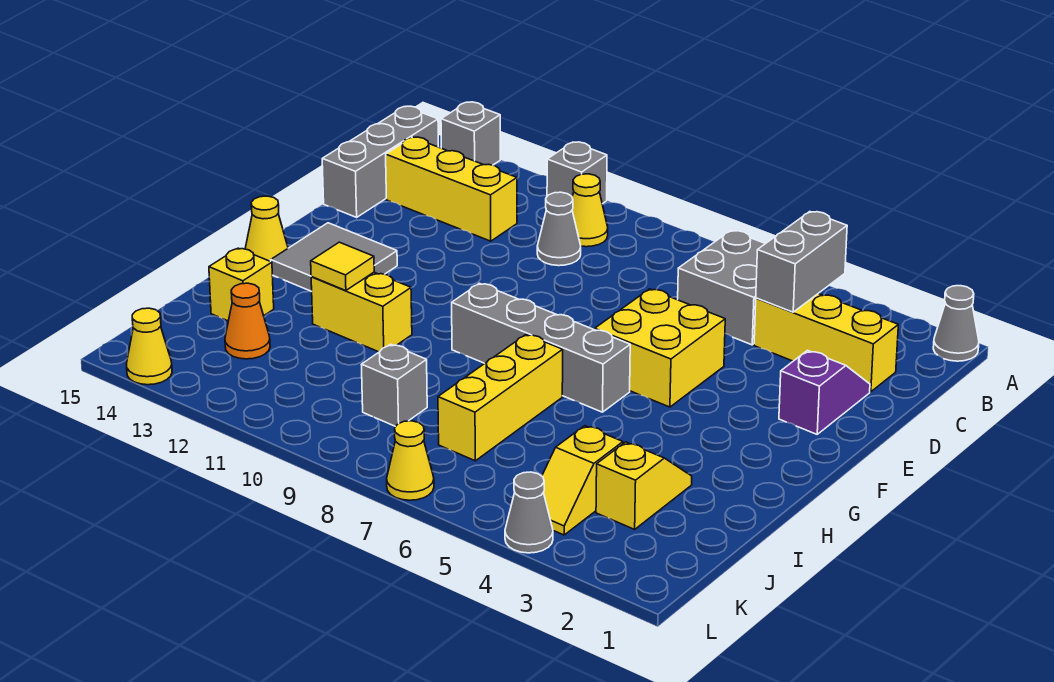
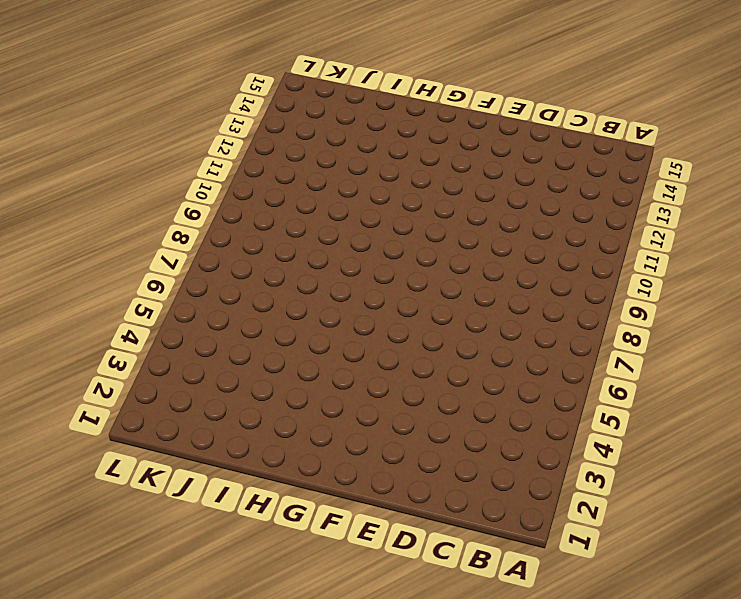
none -> grey 1x1 cone [933,286,979,361]
none -> grey 1x1 brick [547,142,607,204]
none -> grey 1x1 brick [441,102,500,165]

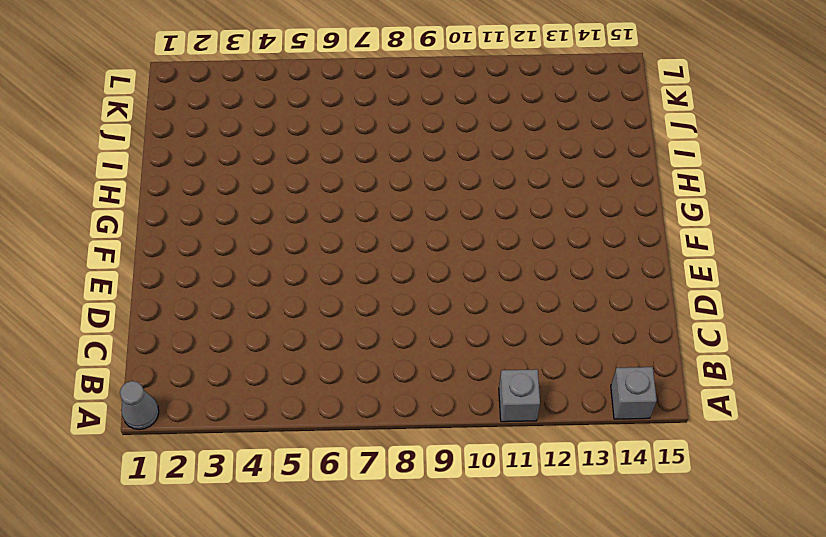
none -> grey 2x2 brick [678,231,765,345]
none -> yellow 1x1 cone [572,174,608,247]
none -> grey 1x3 brick [322,106,438,217]

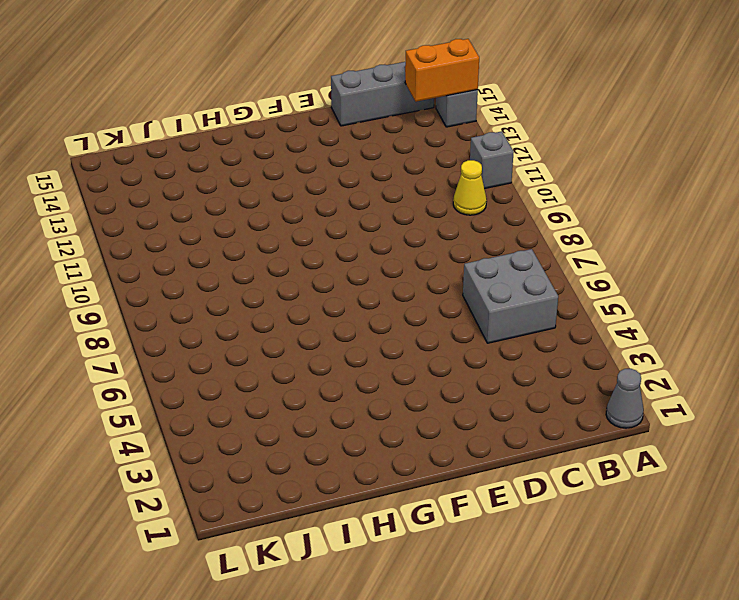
orange 1x2 brick [405,39,479,102] -> none
none -> yellow 1x3 brick [754,294,898,392]
none -> grey 1x1 cone [537,192,581,266]
none -> yellow 1x3 brick [386,137,517,241]

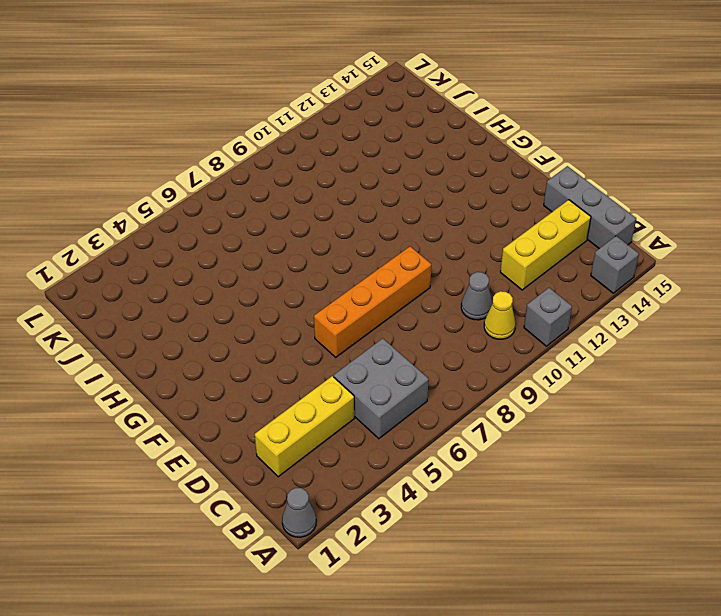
orange 1x4 brick [314,247,431,357] -> yellow 2x2 brick [595,289,725,407]
none -> purple 1x2 slope [779,350,870,434]
none -> grey 2x2 tile [271,223,397,291]
none -> grey 1x4 brick [452,283,630,412]

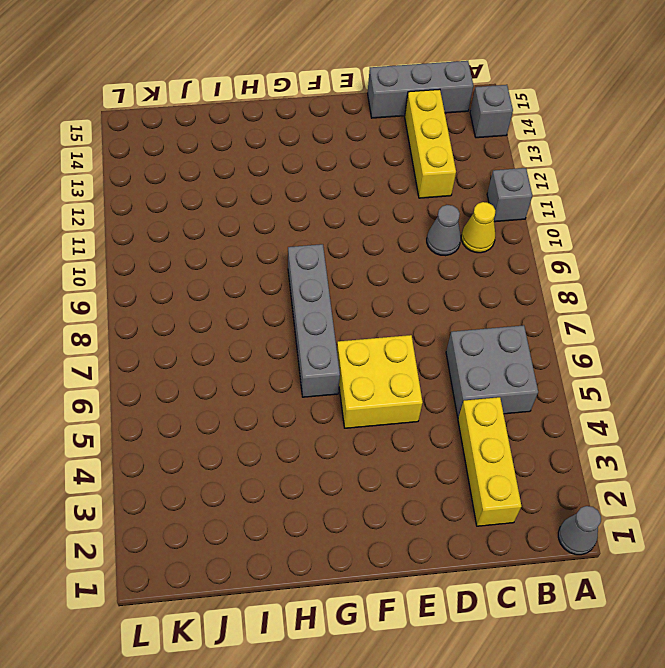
none -> purple 1x2 slope [779,350,870,434]
none -> grey 2x2 tile [271,223,397,291]
none -> yellow 1x1 cone [245,196,288,261]

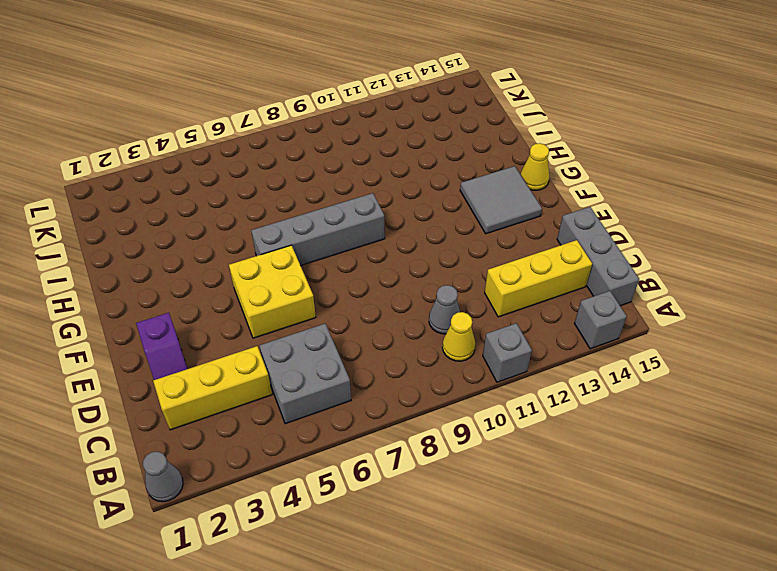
none -> yellow 1x3 brick [438,335,563,461]
none -> yellow 1x2 brick [311,272,412,352]
none -> yellow 1x2 slope [596,442,692,529]

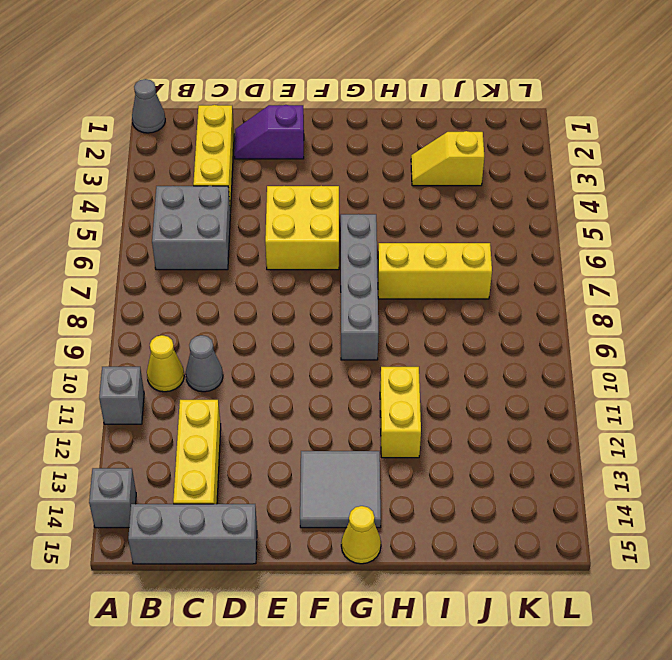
none -> yellow 1x1 brick [209,248,274,321]
none -> yellow 1x2 slope [542,426,623,535]
none -> grey 1x1 brick [361,344,427,427]

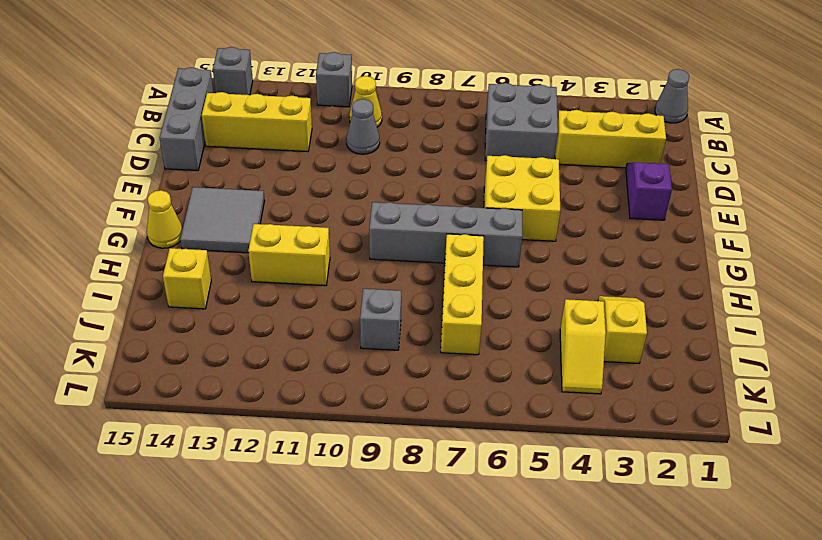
none -> orange 1x1 cone [225,283,270,359]
none -> grey 1x1 cone [505,472,553,553]
none -> yellow 1x1 cone [387,421,434,500]

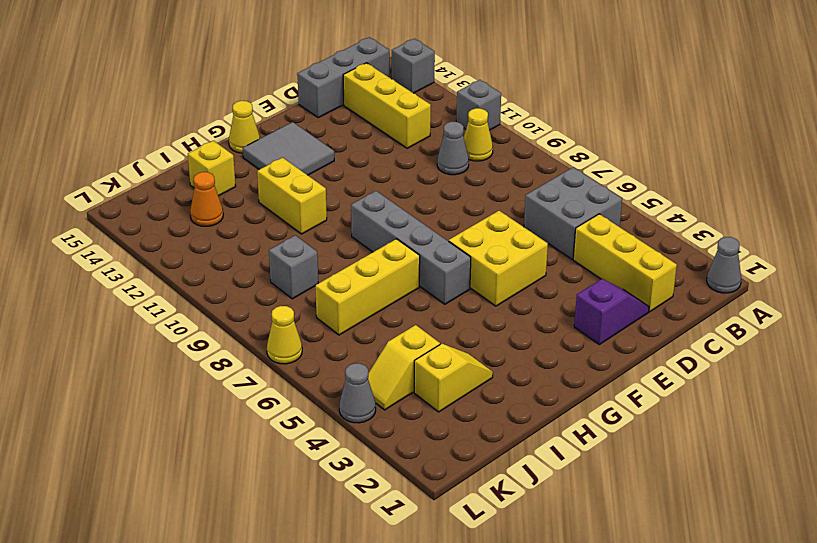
none -> yellow 1x1 cone [126,308,172,385]
none -> grey 1x2 brick [756,212,847,312]
none -> yellow 1x1 tile [311,242,374,291]

